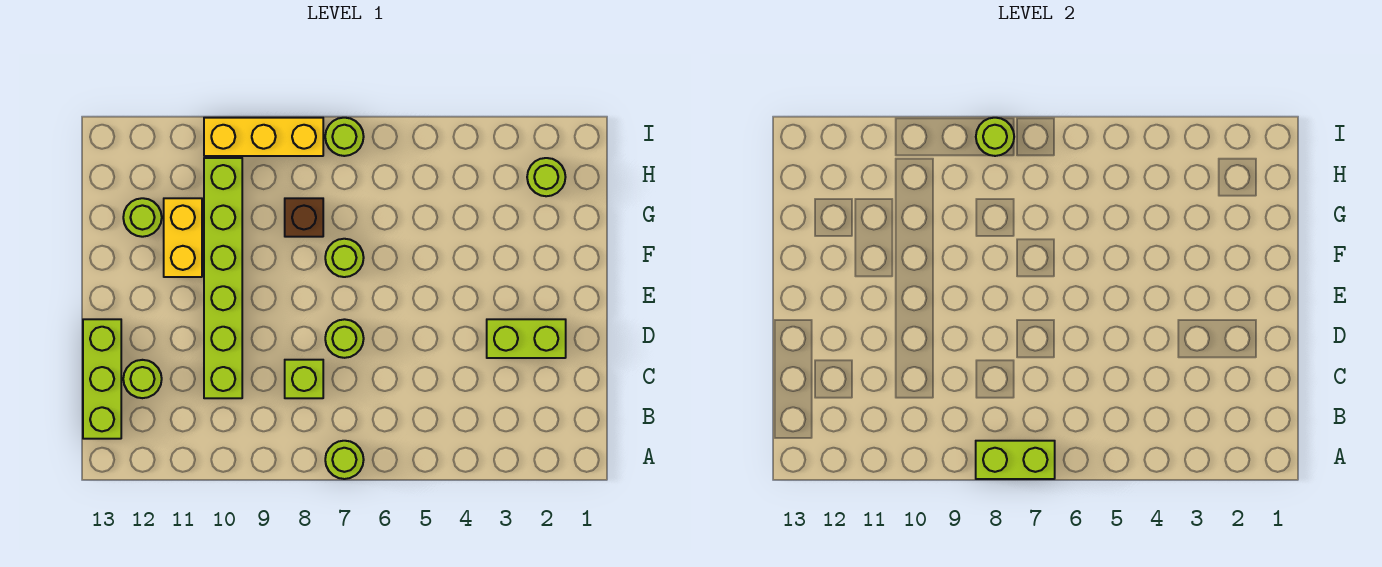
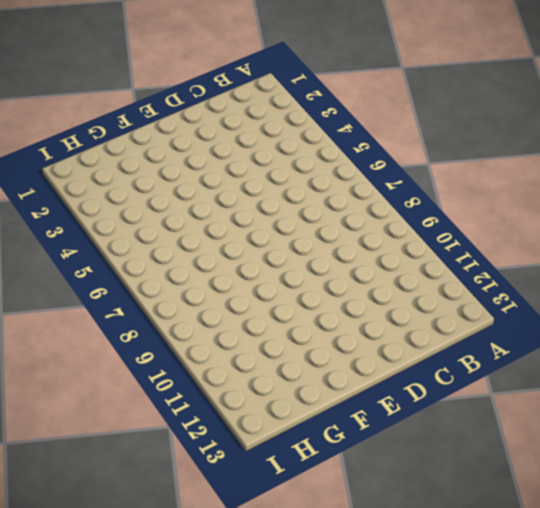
none -> lime 1x1 round brick [325,441,364,479]
none -> lime 1x3 brick [83,319,121,439]
none -> lime 1x1 brick [285,360,323,398]

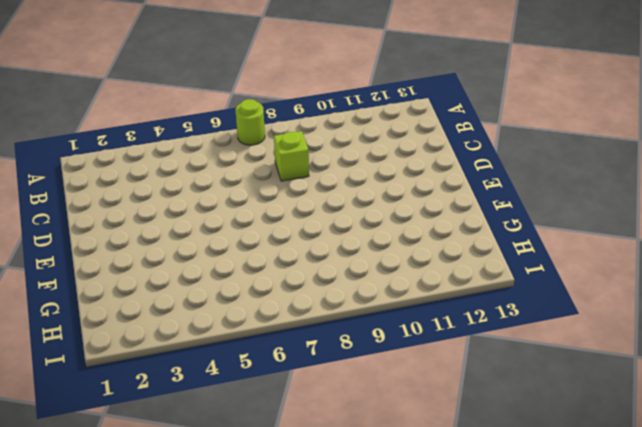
none -> lime 1x3 brick [83,319,121,439]
none -> lime 1x6 brick [204,158,242,398]
none -> lime 1x1 round brick [123,360,162,398]

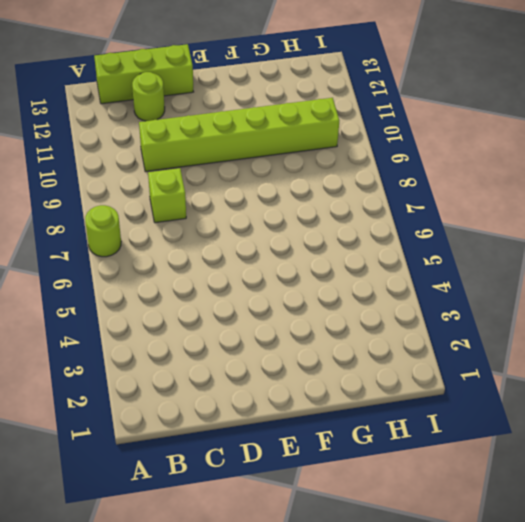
none -> lime 1x2 brick [487,319,566,358]
none -> lime 1x1 round brick [325,319,364,358]
none -> lime 1x1 round brick [325,239,364,277]

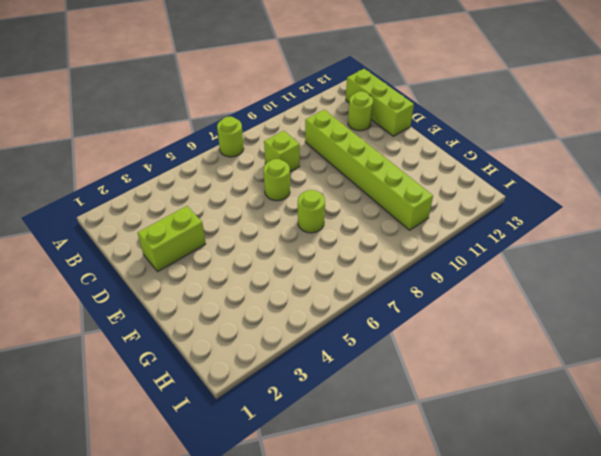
none -> yellow 1x2 brick [164,198,202,277]
none -> brown 1x1 brick [285,198,323,237]
none -> lime 1x1 round brick [123,198,162,237]

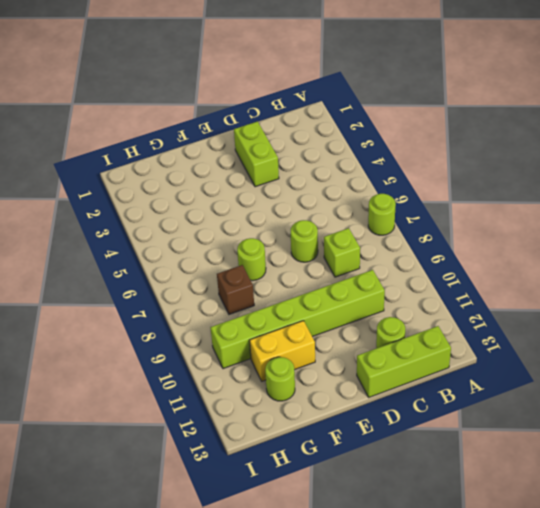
none -> lime 1x1 round brick [527,158,565,196]
none -> lime 1x1 round brick [325,118,364,156]
none -> yellow 1x3 brick [204,118,323,156]

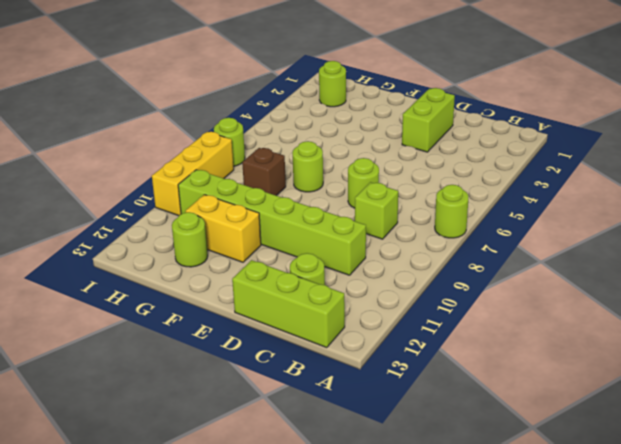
none -> lime 1x2 brick [976,441,1055,479]
none -> lime 1x1 round brick [976,118,1014,156]

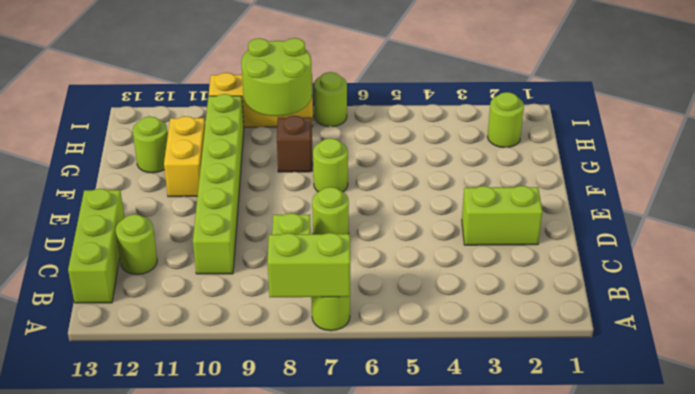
lime 2x2 round brick [241,38,312,116] -> lime 1x1 round brick [976,118,1014,156]

